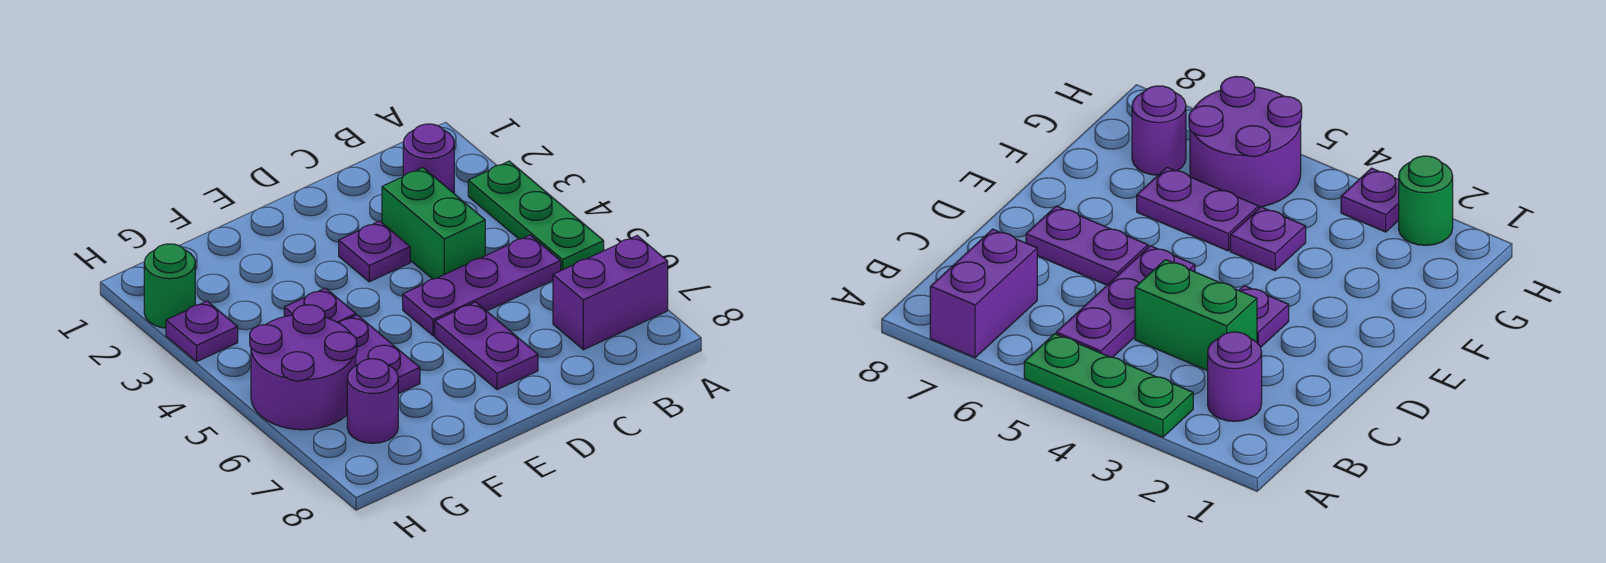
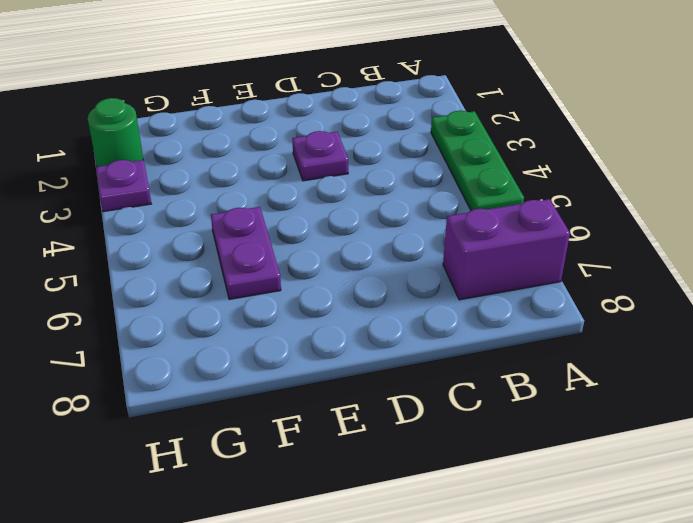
none -> purple 1x1 round brick [403,124,454,193]
none -> purple 1x3 plate [403,235,561,336]
none -> green 1x2 brick [382,168,485,279]

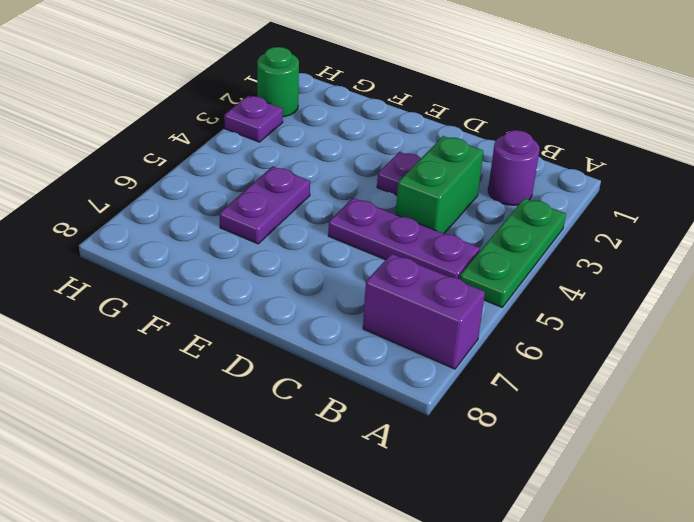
none -> purple 1x2 plate [435,302,538,390]
none -> purple 1x1 plate [284,288,356,323]
none -> purple 2x2 round brick [250,305,357,430]

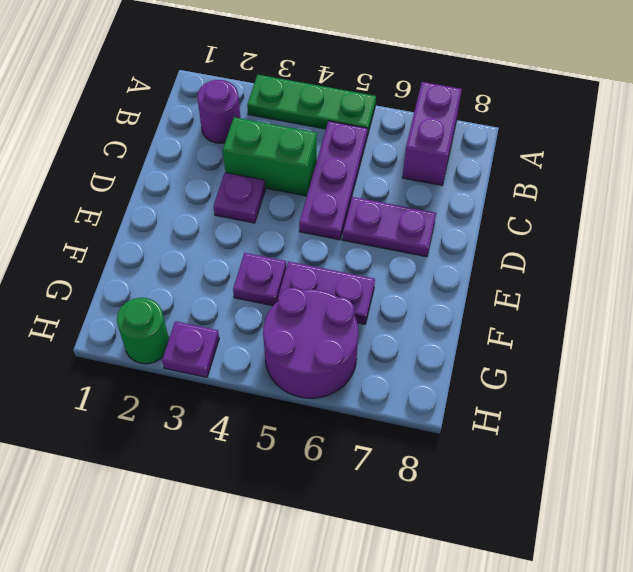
none -> purple 1x1 round brick [347,359,398,443]

